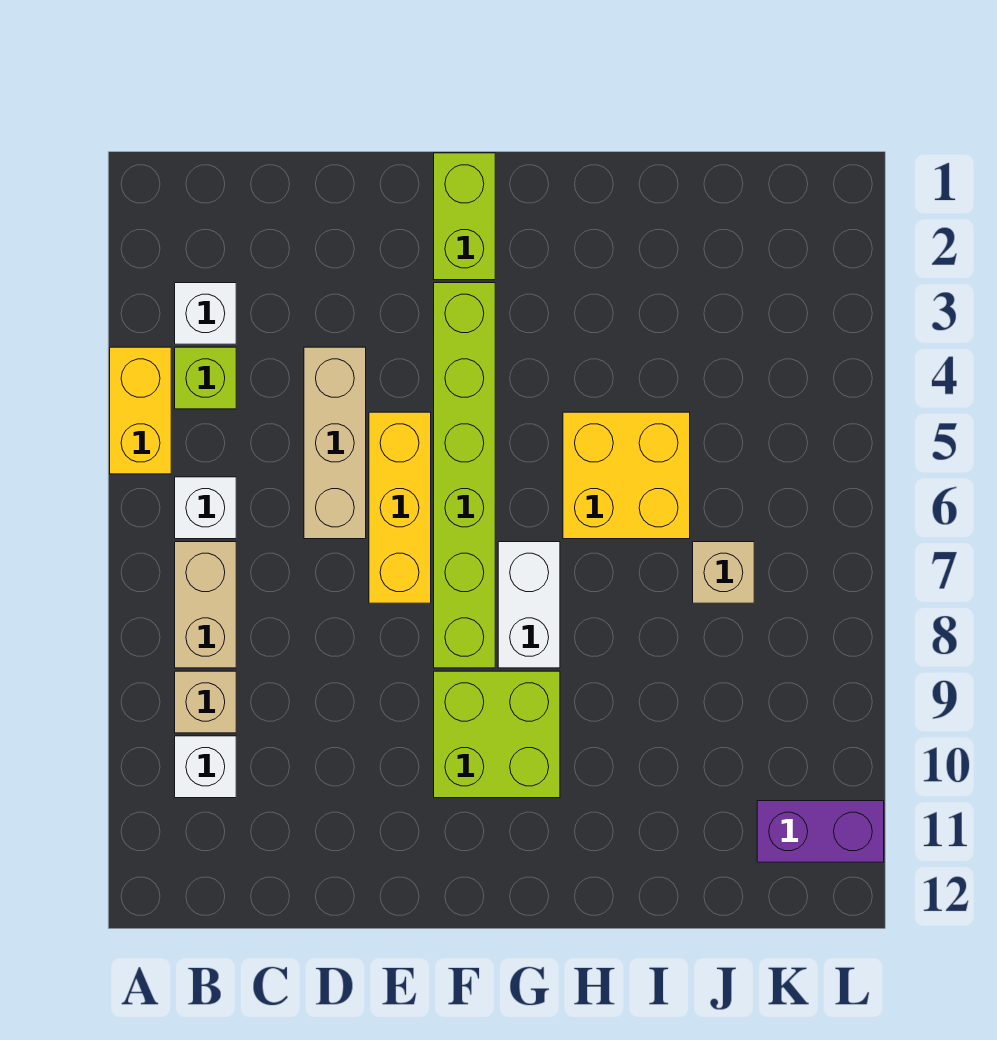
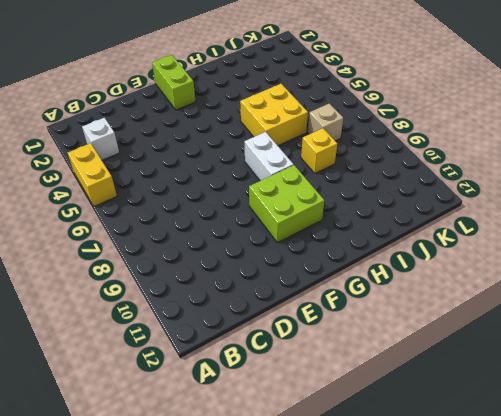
yellow 1x1 brick [301,128,337,173] -> none
none -> lime 1x1 brick [175,347,236,409]
none -> white 1x1 brick [175,477,236,539]
none -> tan 1x2 brick [175,542,236,668]

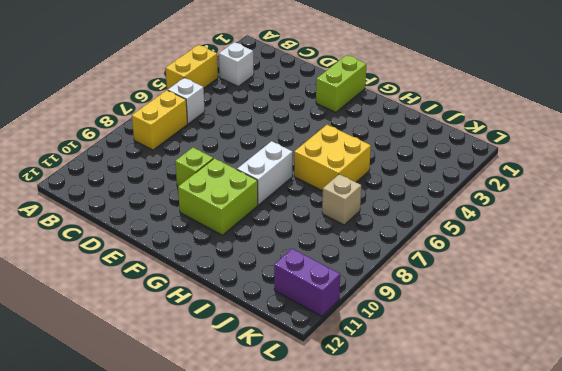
yellow 1x2 brick [132,90,187,150] -> tan 1x2 brick [175,542,236,668]
lime 1x1 brick [175,148,213,187] -> lime 1x1 brick moved to [175,347,236,409]
none -> tan 1x1 brick [175,671,236,733]
none -> white 1x1 brick [175,736,236,798]
none -> tan 1x3 brick [304,347,366,539]

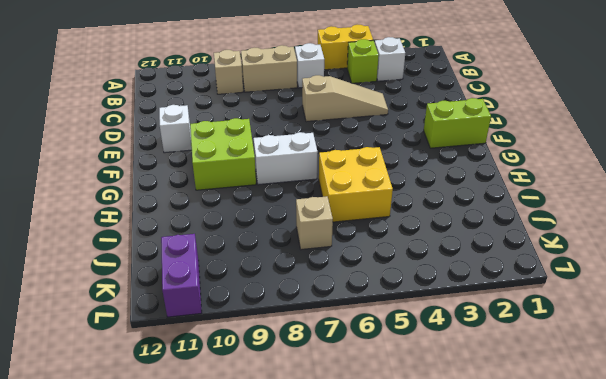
tan 1x3 slope [302,75,388,122] -> tan 1x3 brick [304,347,366,539]
white 1x1 brick [159,105,192,153] -> white 1x1 brick moved to [175,736,236,798]
none -> yellow 1x3 brick [369,412,431,603]
none -> lime 1x6 brick [434,283,495,668]

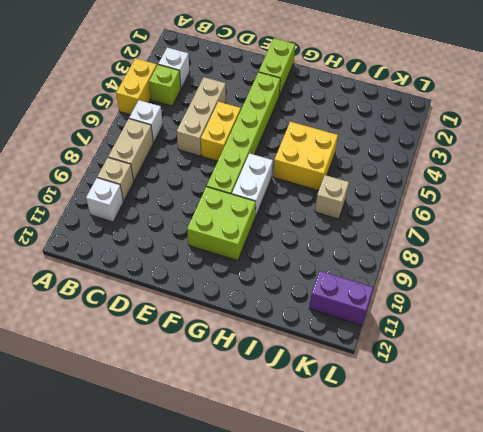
yellow 1x2 brick [201,102,241,161] -> yellow 1x3 brick [369,412,431,603]

